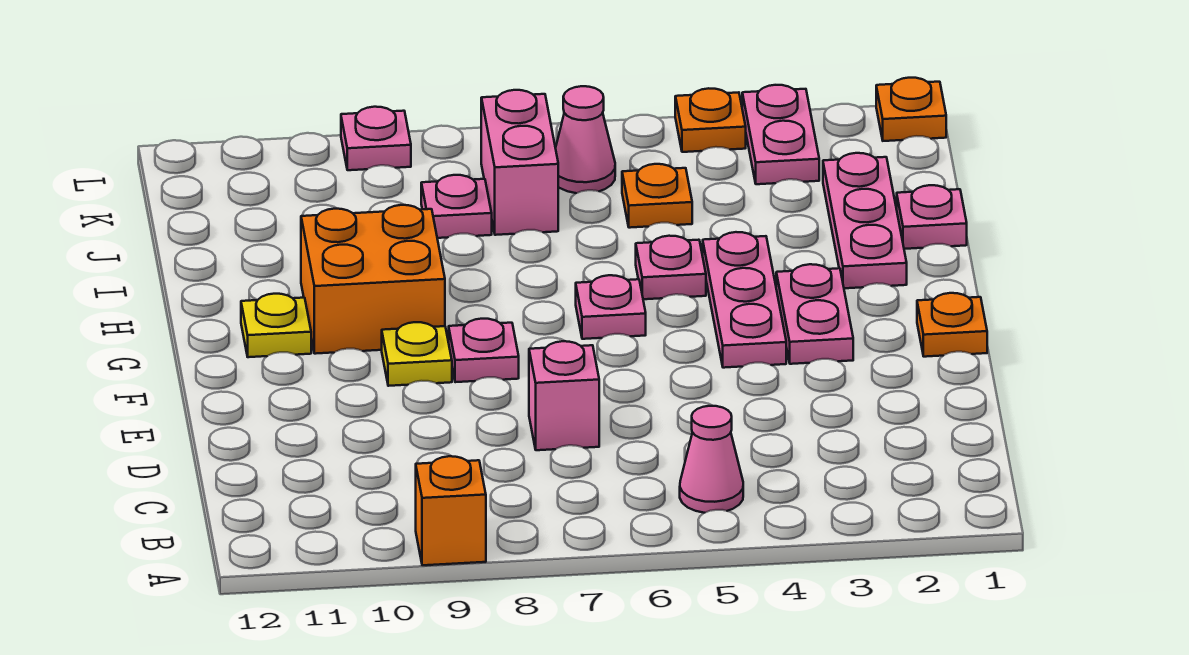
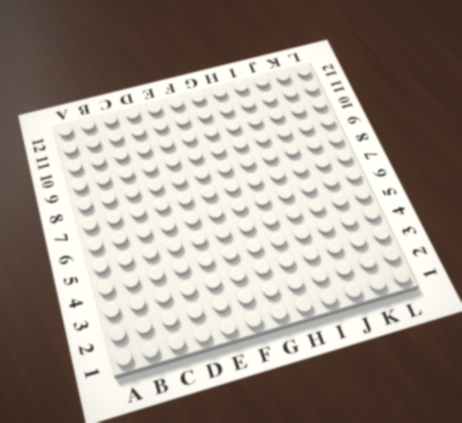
none -> orange 1x1 brick [416,456,486,565]
none -> pink 1x1 cone [680,406,743,513]
none -> pink 1x1 brick [529,341,599,450]

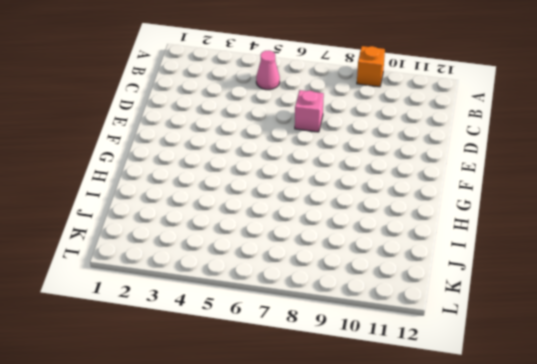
none -> orange 1x1 plate [917,293,987,357]
none -> pink 1x2 plate [776,264,853,364]
none -> pink 1x3 plate [703,232,786,368]

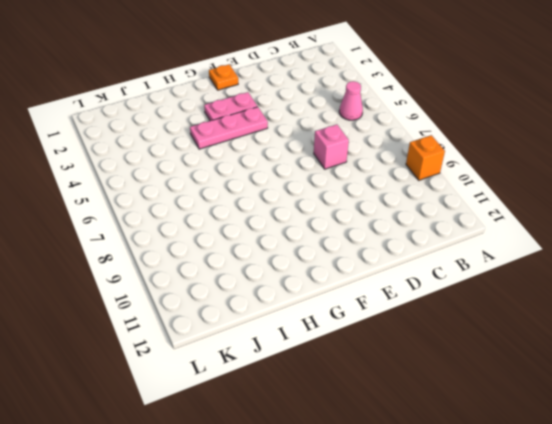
none -> pink 1x1 plate [449,319,519,382]
none -> yellow 1x1 plate [382,322,452,386]
none -> pink 1x1 plate [576,275,646,339]

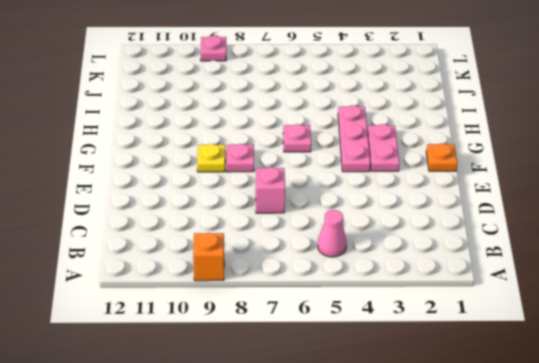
none -> orange 2x2 brick [301,205,445,354]
none -> yellow 1x1 plate [241,294,311,357]
none -> pink 1x3 plate [823,153,907,288]

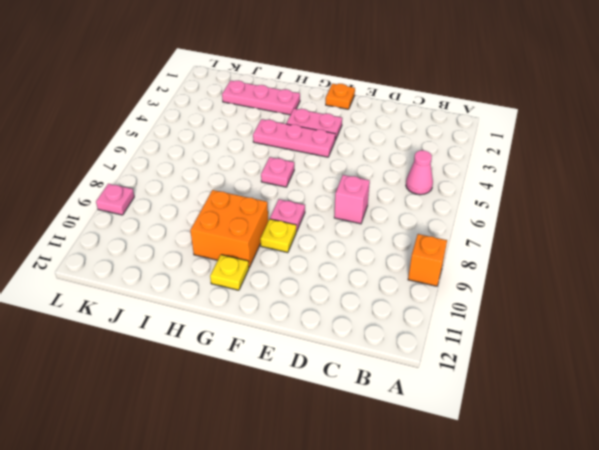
none -> pink 1x1 plate [636,236,706,299]
none -> pink 1x1 plate [897,185,967,249]
none -> orange 1x1 plate [622,164,692,228]

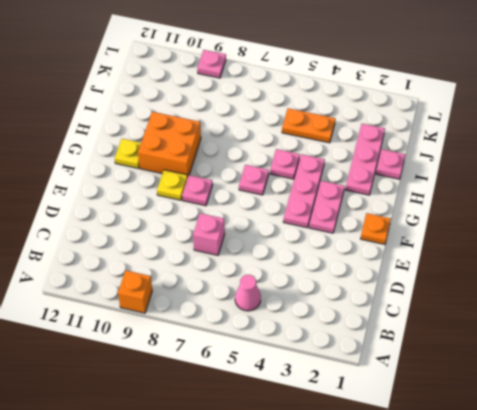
orange 1x2 plate [282,108,335,143] -> orange 1x1 plate [622,164,692,228]
none -> pink 1x2 brick [481,90,558,235]
none -> pink 1x1 plate [421,175,492,238]
none -> pink 1x2 plate [742,85,819,184]

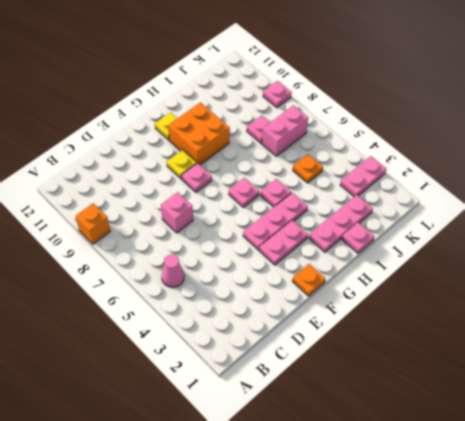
none -> pink 1x1 cone [556,86,615,193]
none -> orange 1x1 plate [876,78,946,141]
none -> orange 1x1 plate [675,88,746,152]

